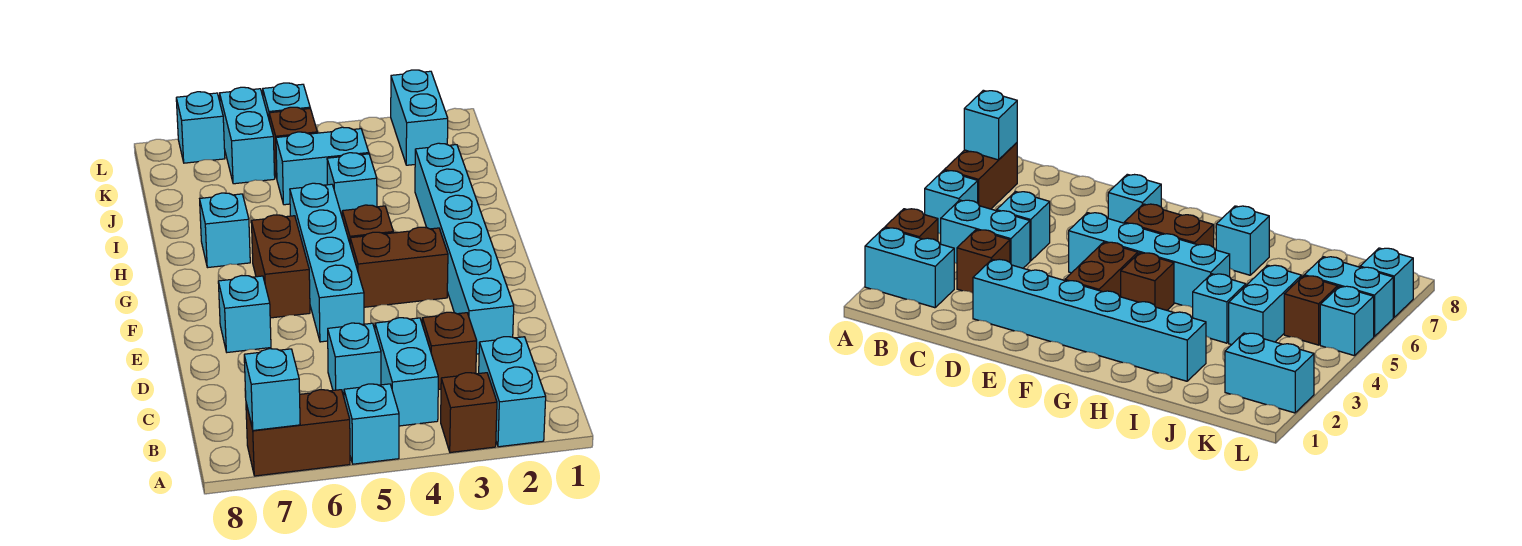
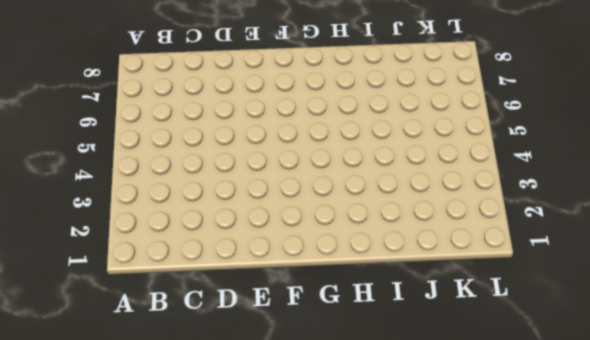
none -> cyan 1x2 brick [479,337,546,447]
none -> brown 1x1 brick [441,373,497,453]
none -> cyan 1x1 brick [344,384,399,464]

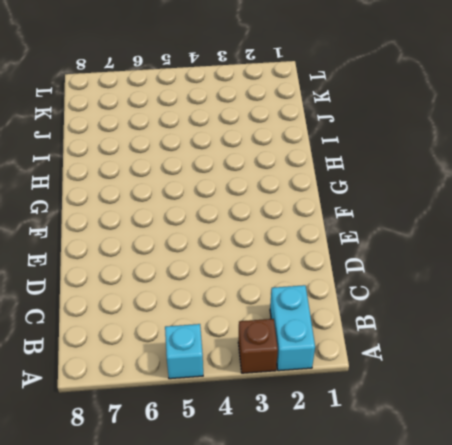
none -> brown 1x2 brick [246,390,350,476]
none -> cyan 1x2 brick [375,318,438,426]
none -> brown 1x1 brick [422,312,477,390]

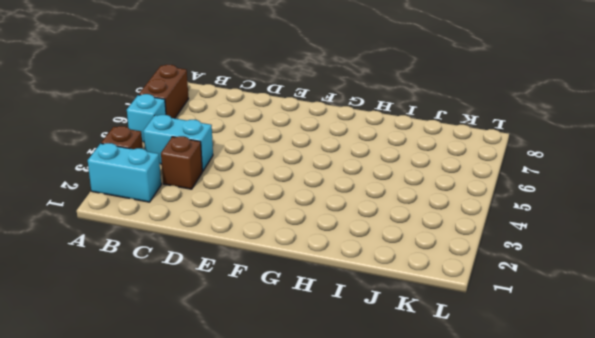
none -> cyan 1x1 brick [328,323,381,396]
none -> cyan 1x6 brick [415,143,514,354]
none -> cyan 1x4 brick [290,183,364,342]

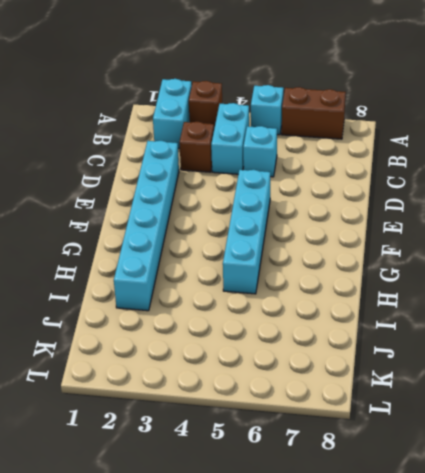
none -> cyan 1x1 brick [218,276,271,352]
none -> brown 1x2 brick [350,227,448,307]
none -> brown 1x2 brick [251,215,310,318]

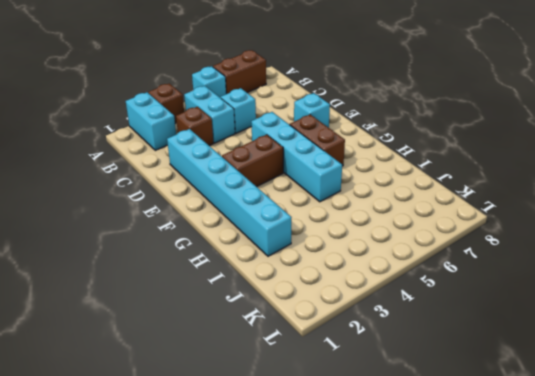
none -> brown 1x1 brick [342,205,393,243]
none -> cyan 1x1 brick [200,193,250,268]
none -> cyan 1x1 brick [327,153,377,215]

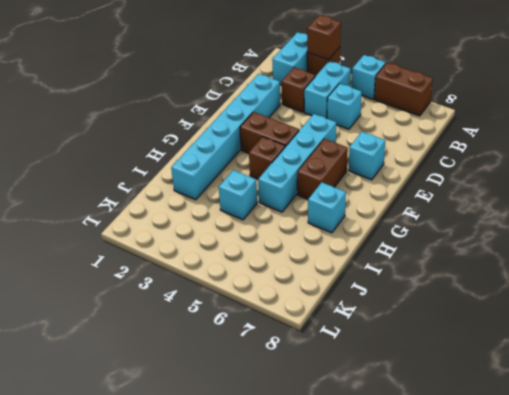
brown 1x1 brick [307,15,341,60] -> brown 1x1 brick moved to [269,107,317,178]
none -> cyan 1x2 brick [276,127,369,205]
none -> cyan 1x2 brick [391,70,448,165]
none -> cyan 1x2 brick [220,87,275,184]

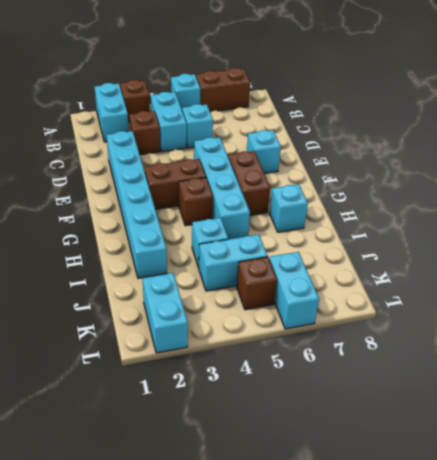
none -> cyan 1x1 brick [263,83,310,118]
none -> cyan 1x1 brick [176,92,225,163]
none -> cyan 1x1 brick [244,349,300,430]

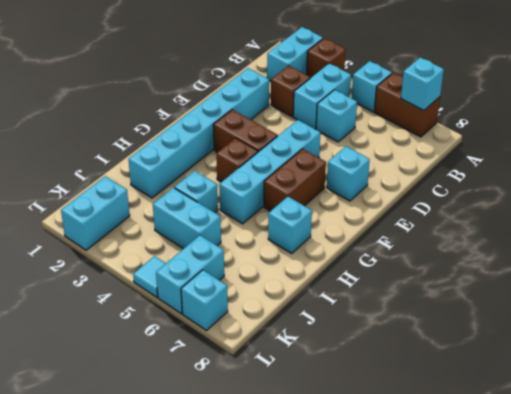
cyan 1x1 tile [133,256,166,297] -> cyan 1x1 brick [263,83,310,118]
none -> brown 1x1 brick [269,107,317,178]

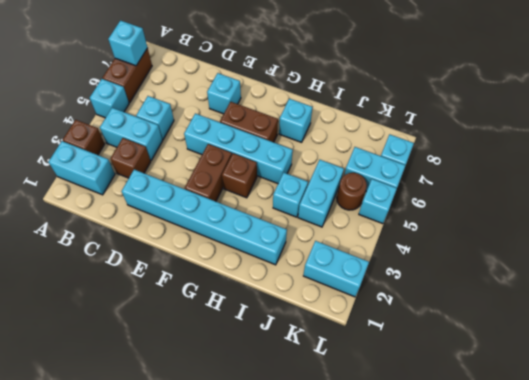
brown 1x1 round brick [337,173,367,210] -> brown 1x1 brick [269,107,317,178]

